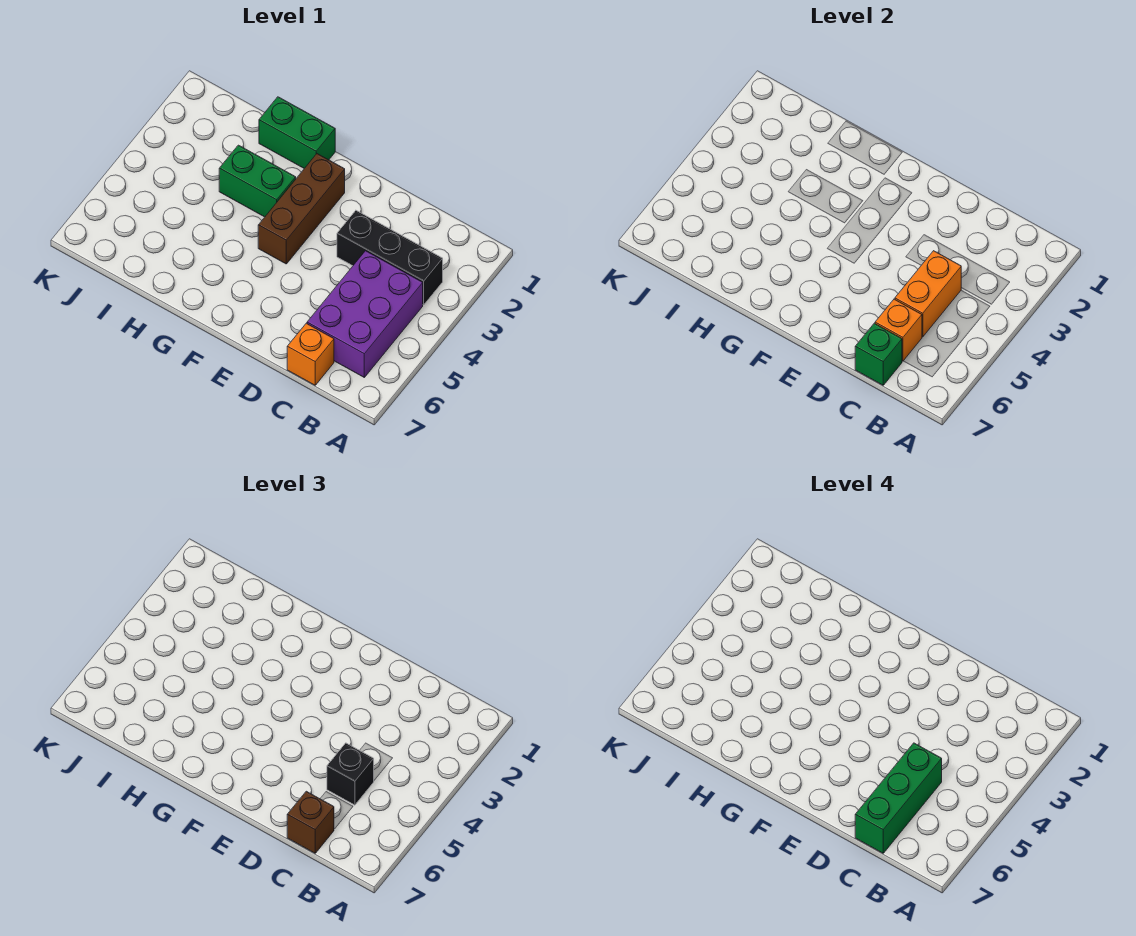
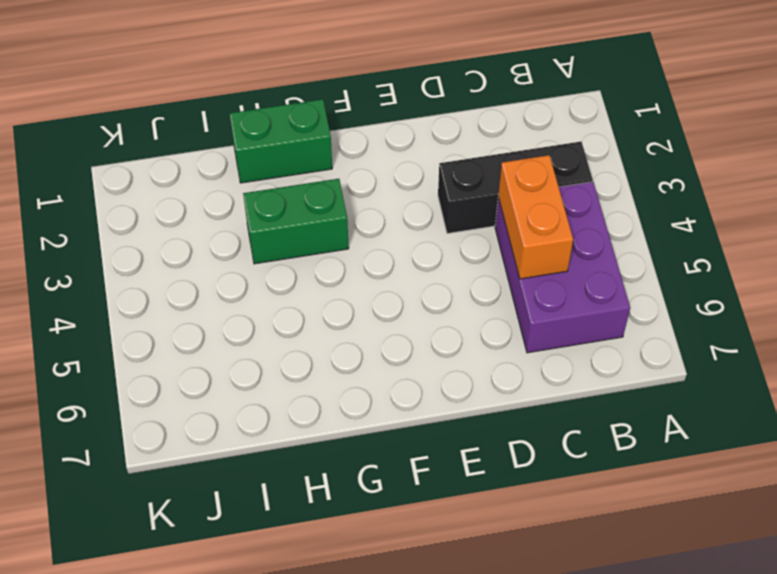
none -> orange 1x1 brick [287,323,334,385]
none -> brown 1x3 brick [258,154,345,264]
none -> orange 1x1 brick [875,299,922,361]

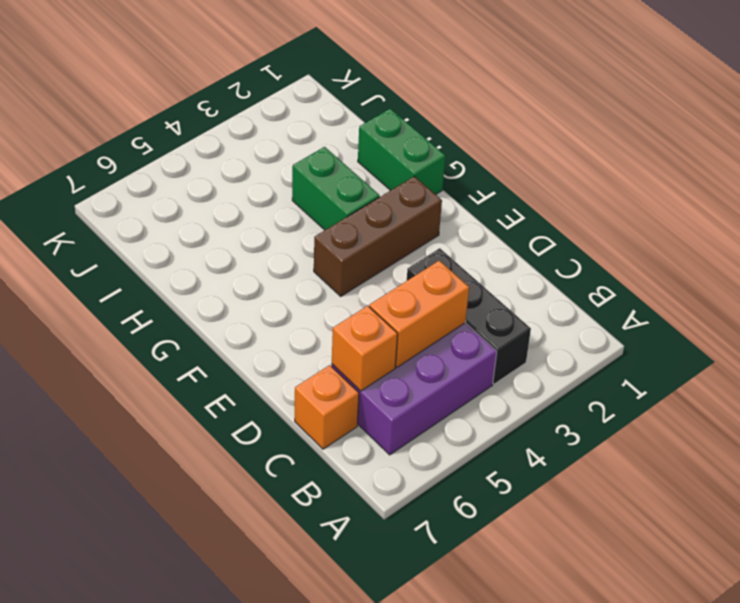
none -> green 1x1 brick [855,323,902,385]
none -> black 1x1 brick [327,743,374,805]
none -> brown 1x1 brick [287,791,334,853]

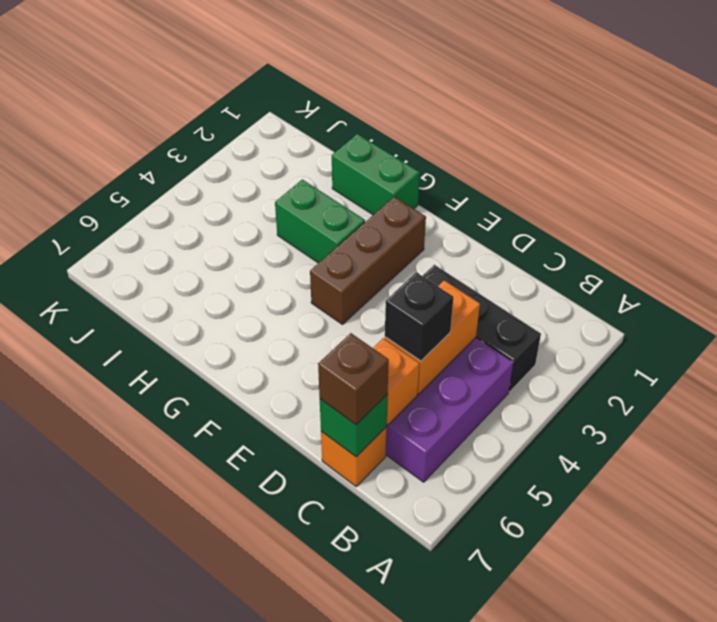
none -> green 1x3 brick [855,743,942,853]

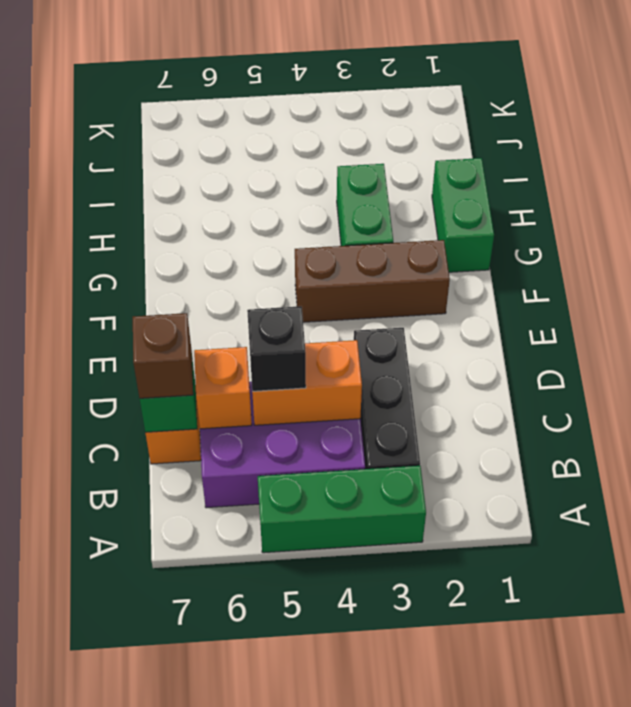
green 1x3 brick [258,466,426,553] -> green 1x3 brick moved to [855,743,942,853]

